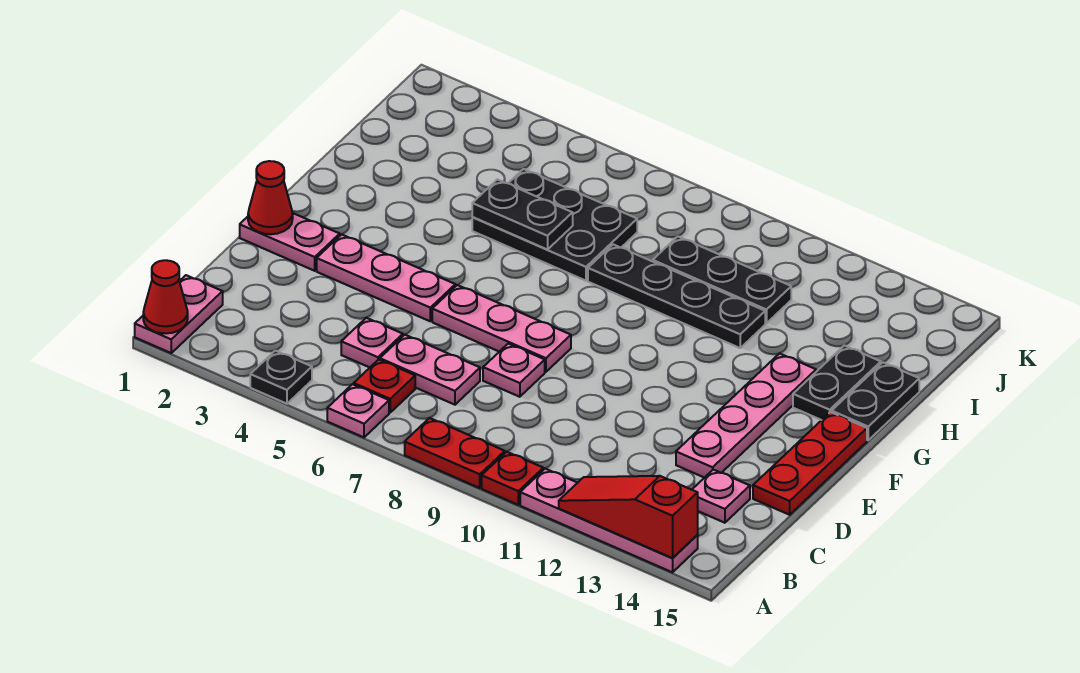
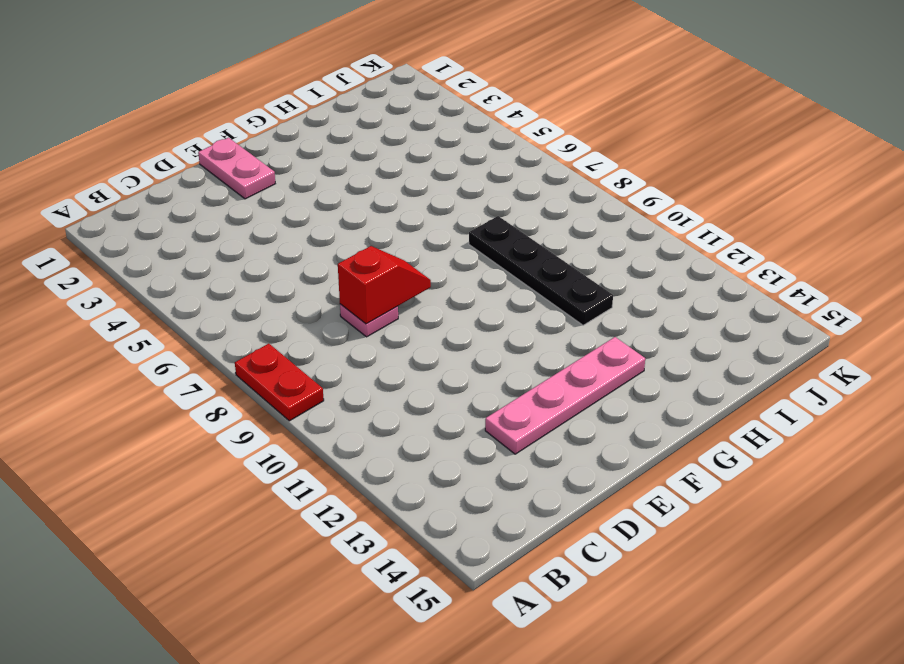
red 1x2 slope [338,246,431,324] -> none
none -> pink 1x2 plate [135,275,223,353]
none -> black 1x1 plate [250,351,312,404]
none -> pink 1x1 plate [327,384,389,437]

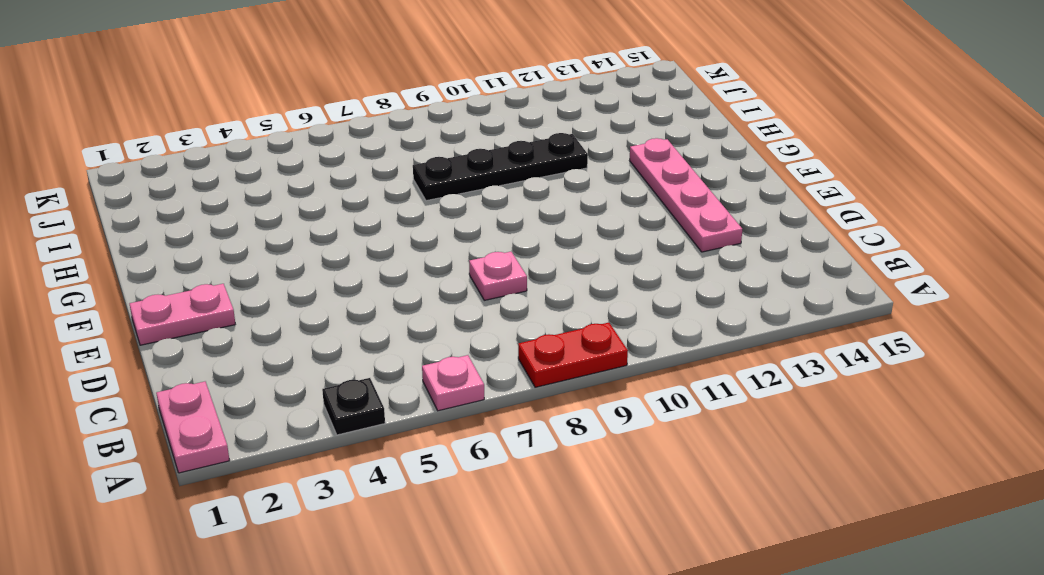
none -> red 1x1 plate [482,452,543,505]
none -> pink 1x4 plate [520,468,698,572]
none -> red 1x1 plate [354,359,415,412]

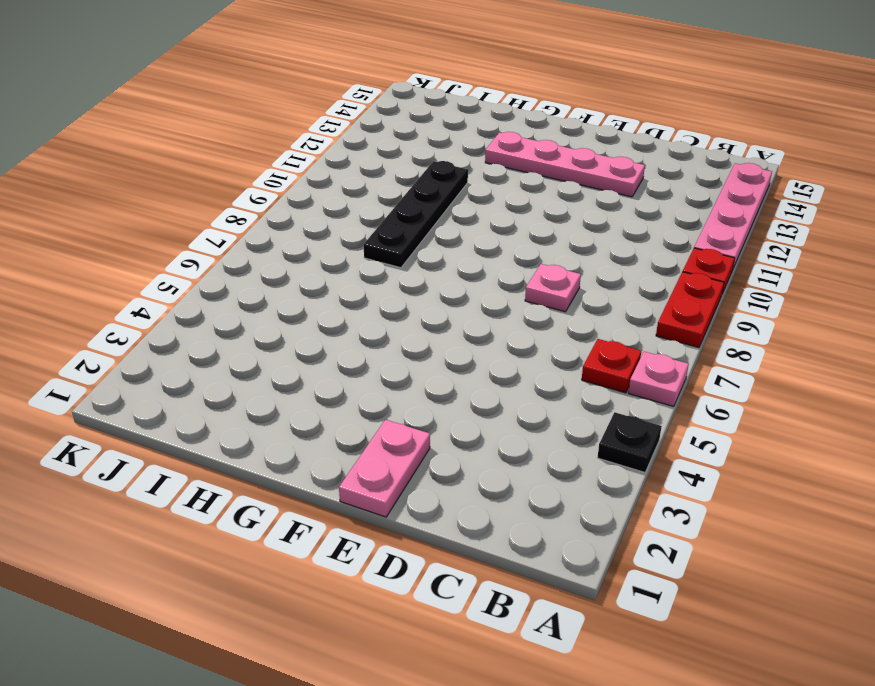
none -> pink 1x2 plate [135,275,223,353]
none -> pink 1x1 plate [341,318,403,367]
none -> pink 1x2 plate [380,335,480,405]

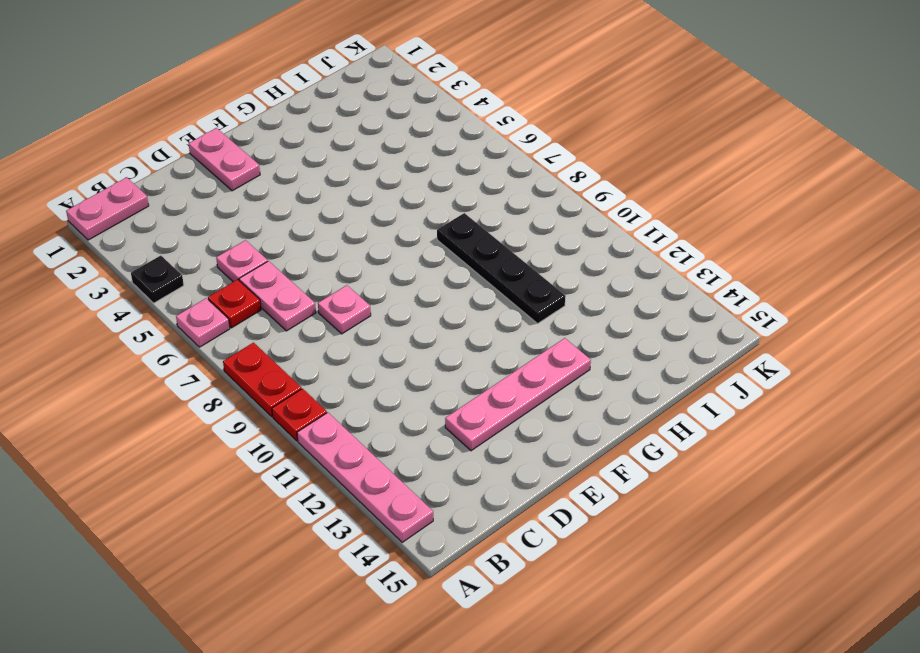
none -> pink 1x1 plate [692,470,750,523]
none -> red 1x3 plate [753,412,867,515]
none -> pink 1x3 plate [317,234,455,321]

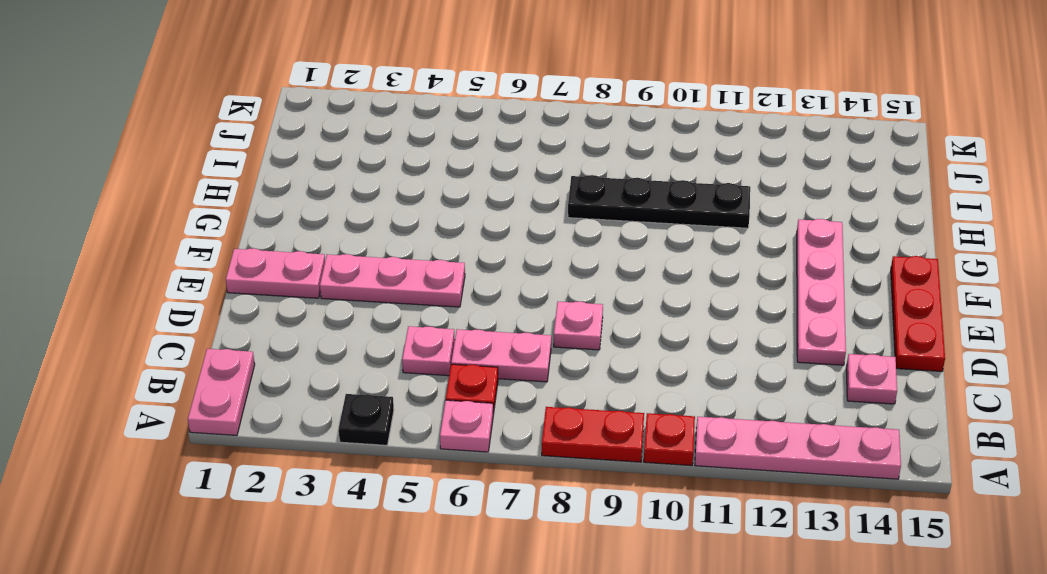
none -> pink 1x3 plate [432,285,571,372]
none -> black 1x2 plate [793,345,881,420]
none -> black 1x2 plate [832,362,919,440]

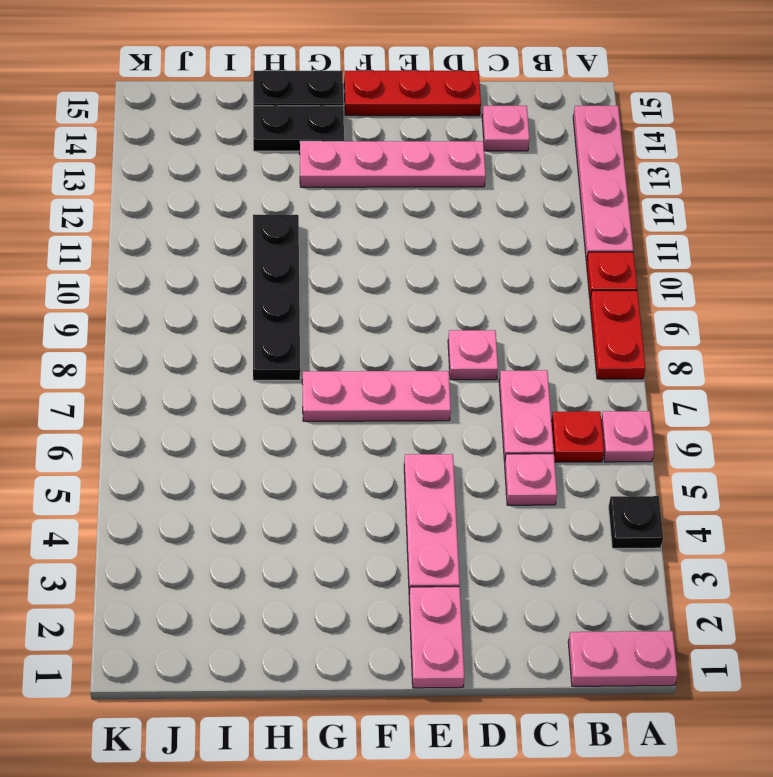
pink 1x3 plate [302,371,451,421] -> pink 1x3 plate turned to [432,285,571,372]
none -> black 2x3 plate [472,169,637,281]
none -> black 1x3 plate [653,236,791,323]
none -> red 1x1 cone [143,260,188,333]

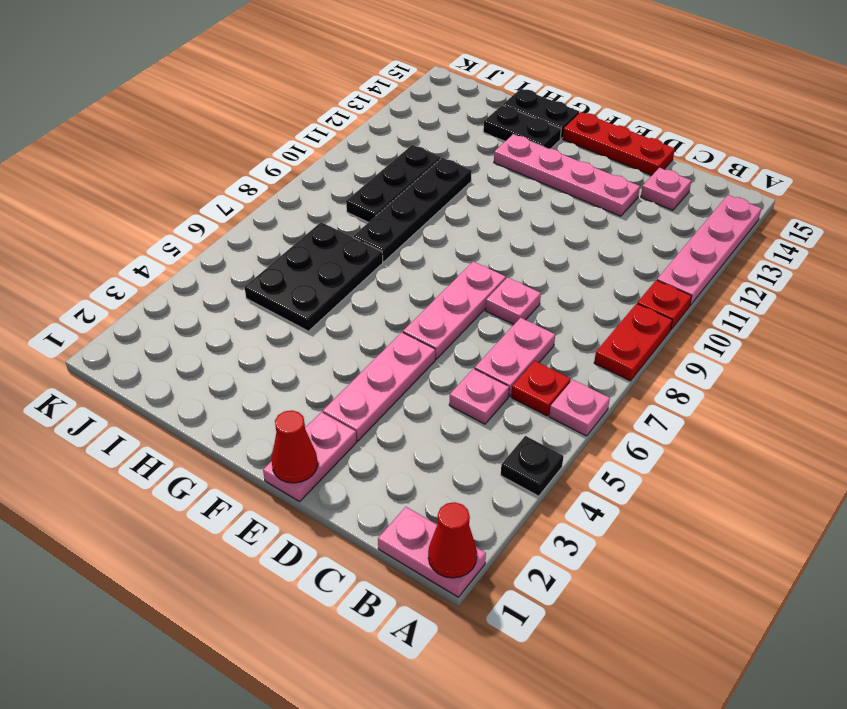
none -> red 1x3 slope [559,476,698,558]
none -> black 1x2 plate [472,179,573,250]

